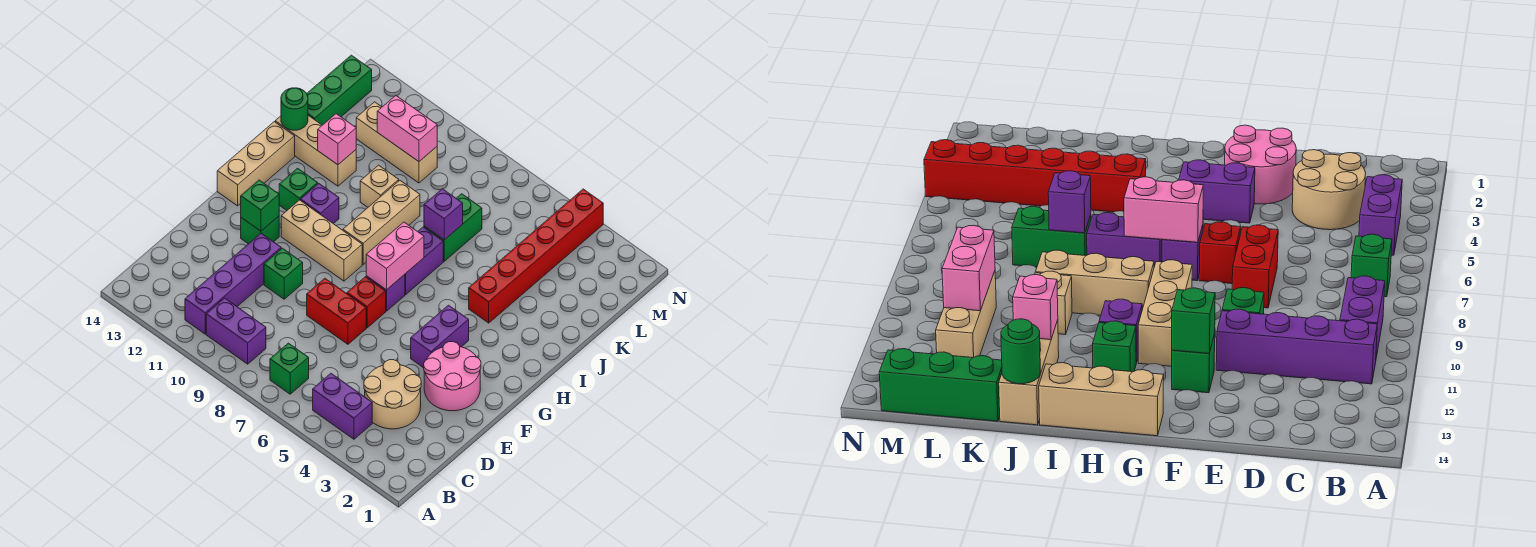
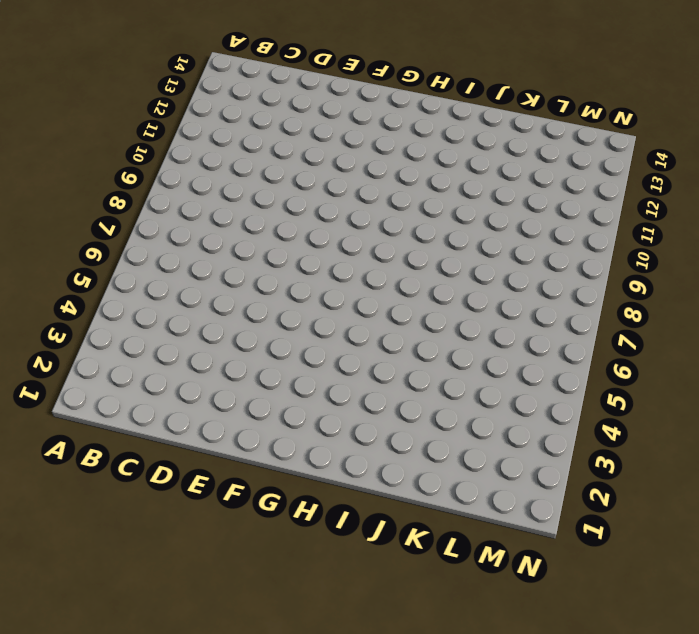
none -> purple 1x2 brick [313,373,372,439]
none -> green 1x1 brick [270,343,309,394]
none -> purple 1x2 brick [206,298,266,364]
none -> purple 1x4 brick [185,233,281,334]

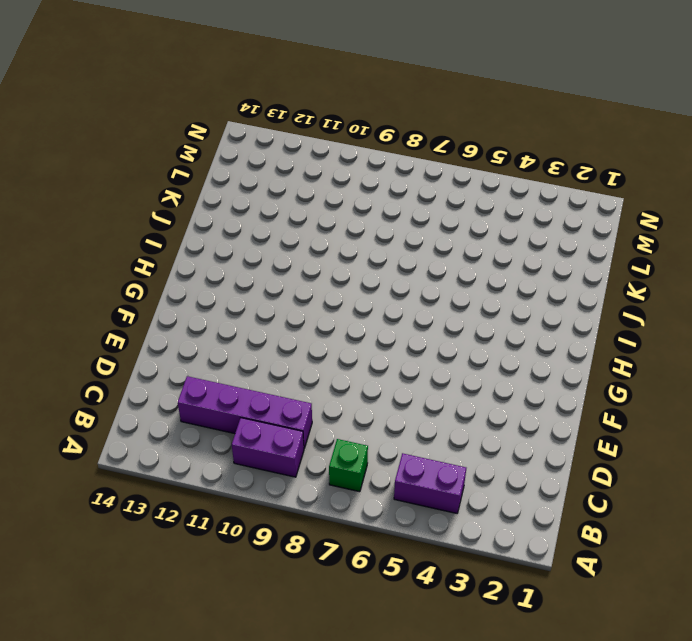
purple 1x4 brick [178,376,312,448] -> purple 1x4 brick turned to [185,233,281,334]
none -> tan 2x2 round brick [364,360,421,429]
none -> pink 2x2 round brick [424,342,481,411]
none -> red 1x2 brick [307,278,366,344]
none -> green 1x1 brick [264,248,303,299]

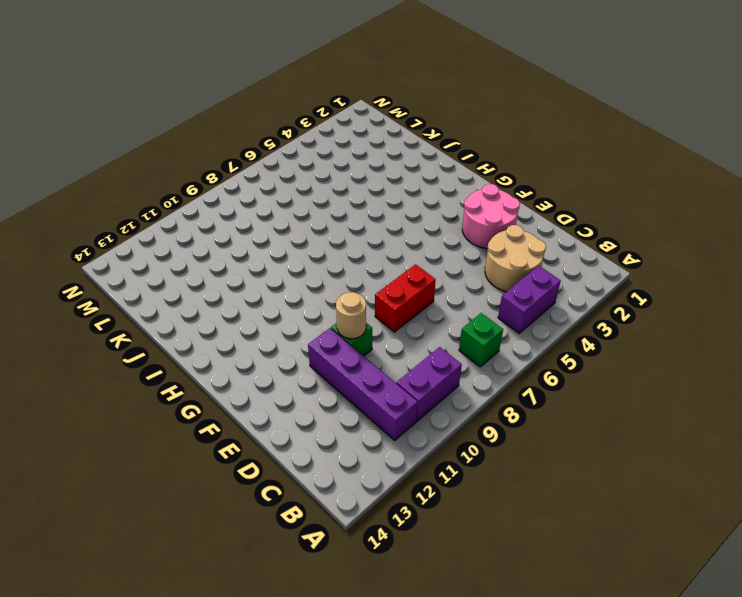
tan 1x1 round brick [336,292,366,339] -> none
none -> purple 1x2 brick [411,305,469,368]
none -> red 1x1 brick [347,277,386,328]
none -> green 1x1 brick [241,216,279,244]
none -> purple 1x1 brick [366,274,405,311]

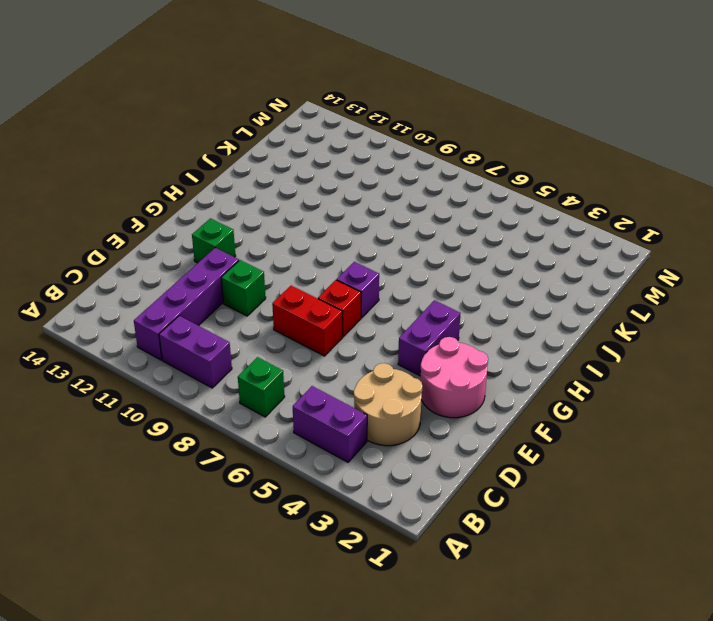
none -> tan 1x3 brick [281,200,362,281]
none -> tan 1x3 brick [217,122,295,206]
none -> purple 1x2 brick [405,227,443,294]
none -> tan 1x3 brick [343,180,420,264]

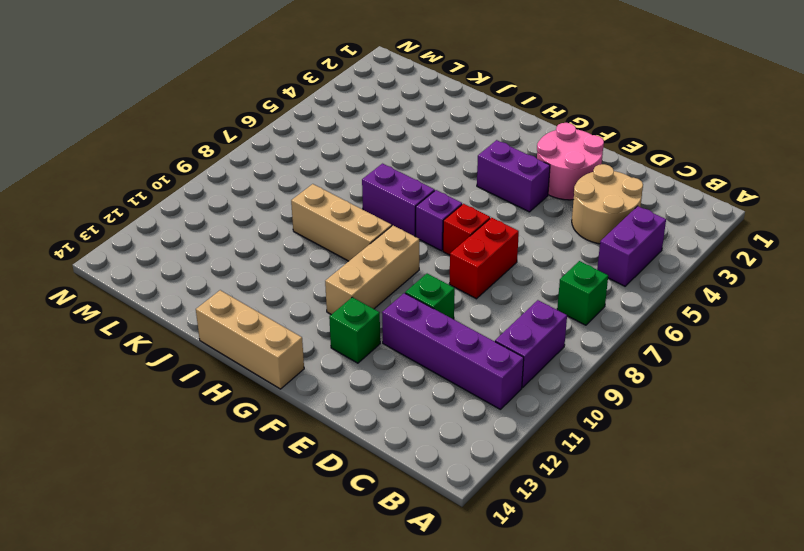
none -> purple 1x1 brick [300,184,339,224]
none -> green 1x1 brick [279,168,318,210]
none -> red 1x6 brick [469,189,603,323]
none -> green 1x2 brick [424,194,482,261]

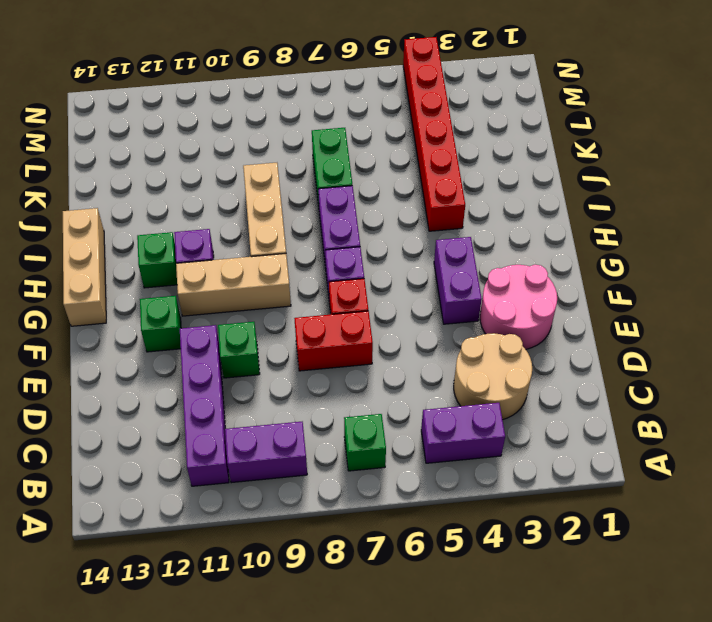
none -> tan 1x1 brick [360,165,399,207]
none -> tan 1x3 brick [275,115,356,186]
none -> green 1x3 brick [307,55,372,125]
none -> tan 1x3 brick [356,102,437,183]

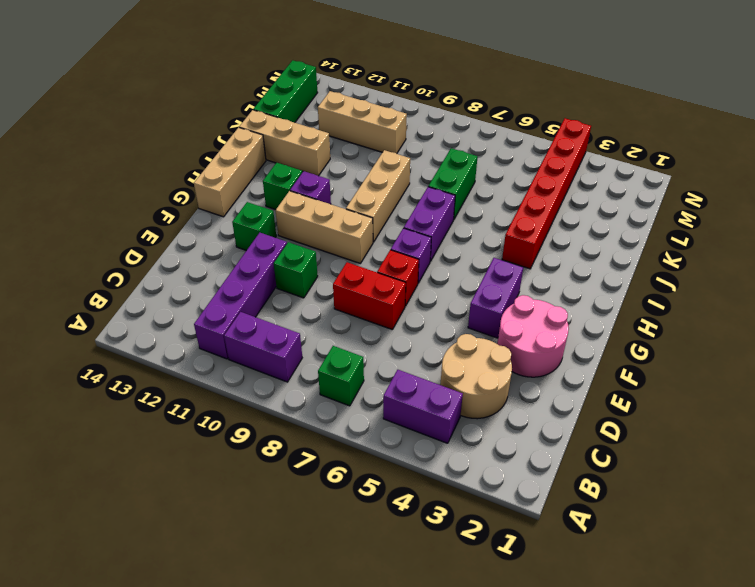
none -> tan 1x1 brick [360,165,399,207]
none -> green 1x1 brick [241,180,279,231]
none -> pink 1x2 brick [366,222,424,290]
none -> purple 1x1 brick [424,189,463,240]

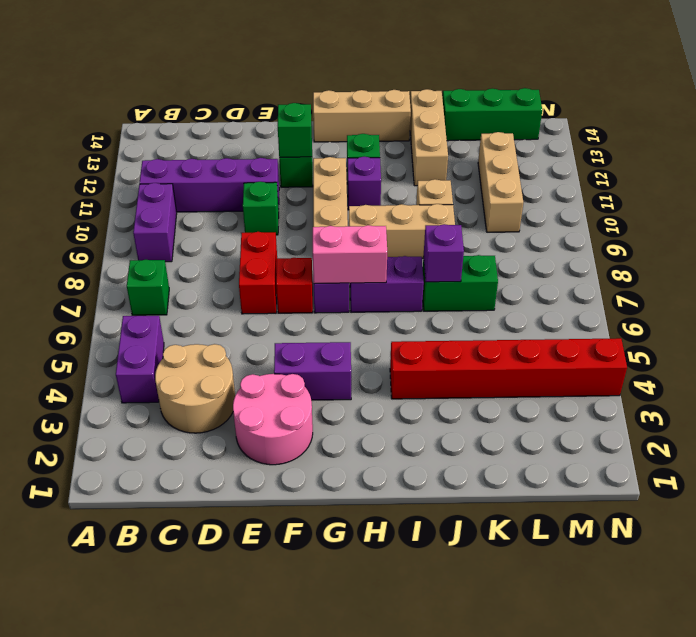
none -> pink 1x1 brick [318,114,356,165]
none -> green 1x1 round brick [281,88,308,130]
none -> pink 1x2 brick [377,96,437,162]

